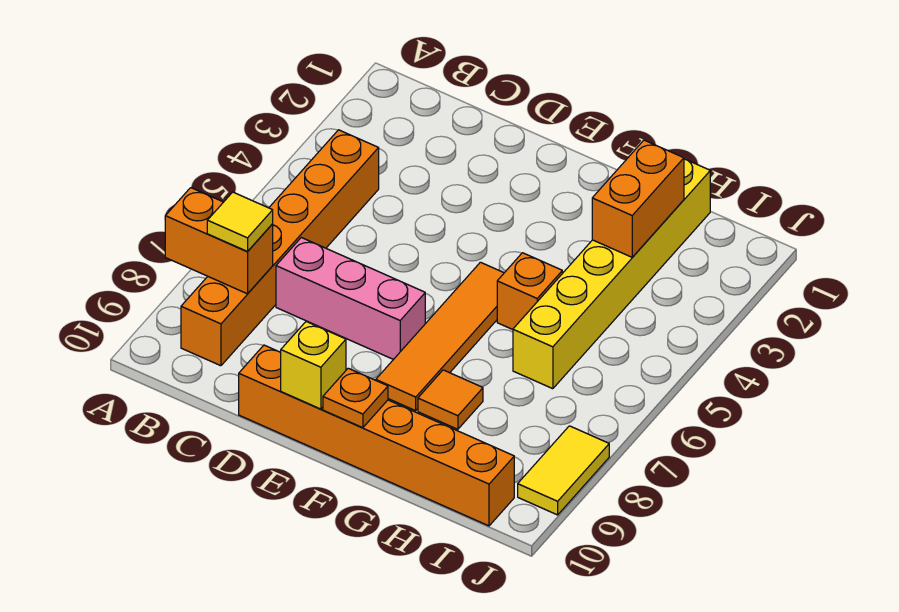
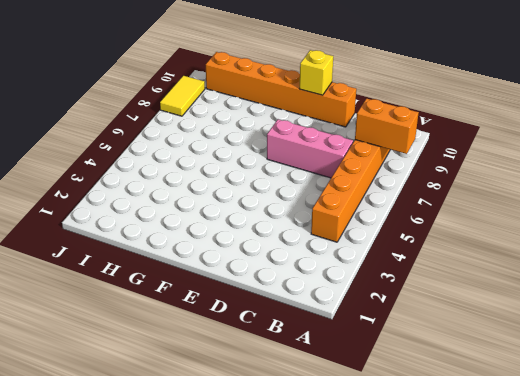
none -> orange 1x4 tile [376,262,504,411]
none -> orange 1x1 brick [497,253,562,330]
none -> orange 1x1 tile [418,370,483,429]

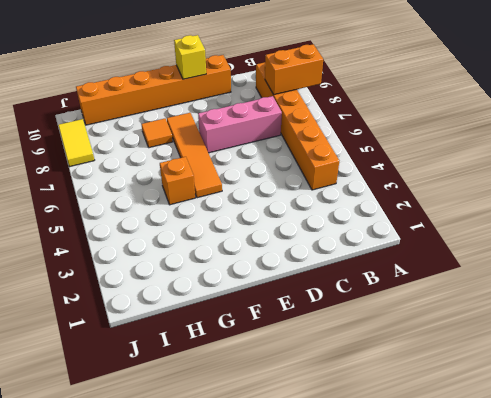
none -> yellow 1x6 brick [513,159,710,389]
none -> orange 1x1 plate [323,368,388,428]
none -> orange 1x2 brick [592,140,684,257]

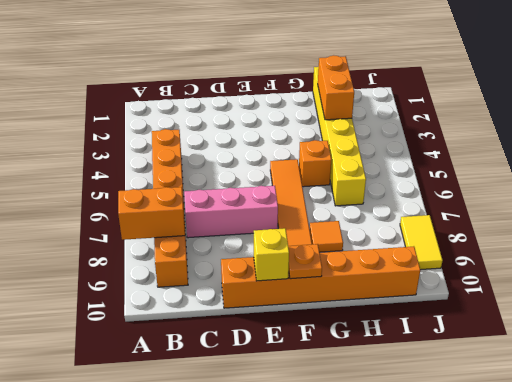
none -> yellow 1x1 tile [207,192,273,251]

